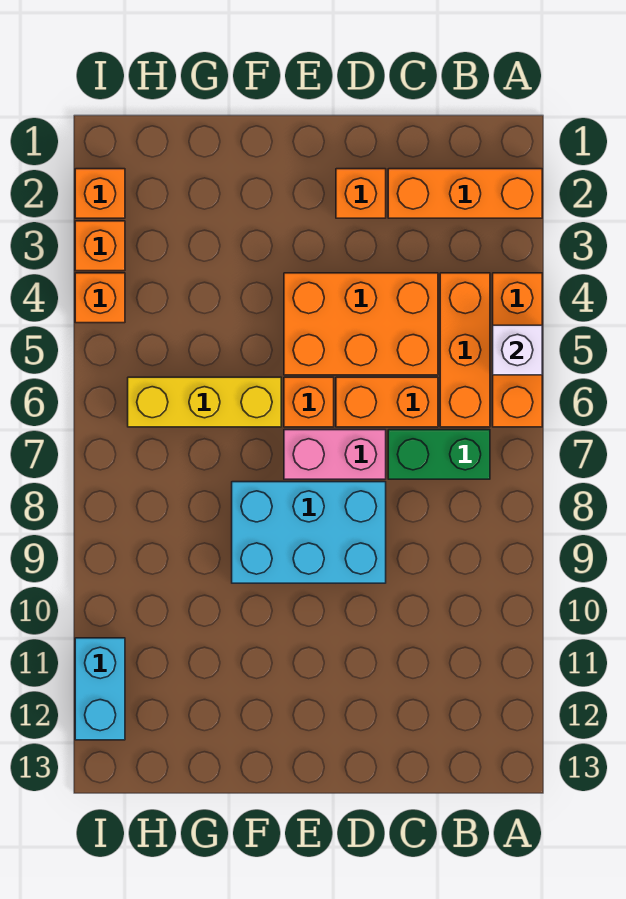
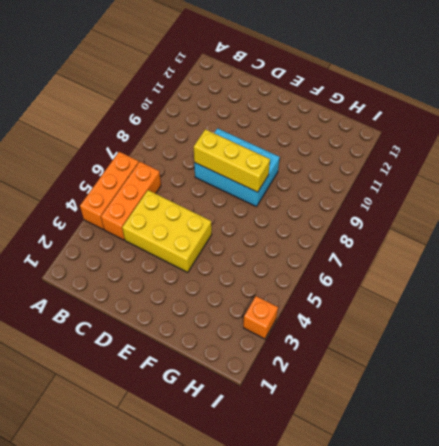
yellow 2x3 brick [122,190,212,272] -> orange 2x3 brick [284,273,438,375]
yellow 1x3 brick [194,129,270,192] -> yellow 1x3 brick moved to [128,377,281,427]
none -> orange 1x3 brick [388,169,542,218]
none -> green 1x2 brick [388,430,490,479]
none -> orange 1x2 brick [336,377,438,427]

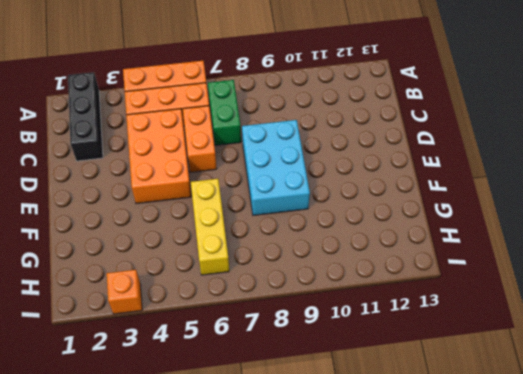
black 1x3 brick [68,72,103,161] -> orange 1x3 brick [388,169,542,218]
none -> orange 1x1 brick [336,169,386,218]
none -> pink 1x2 brick [284,430,386,479]
none -> orange 1x1 brick [284,377,334,427]

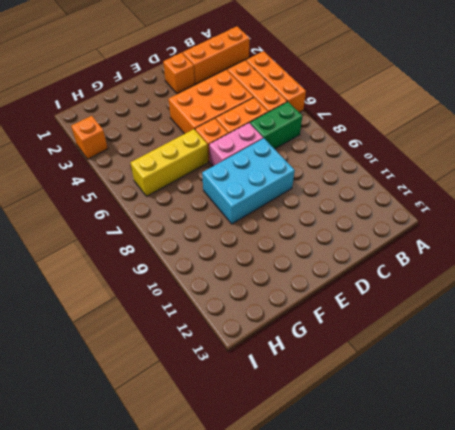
none -> orange 1x1 brick [75,169,125,218]
none -> orange 1x1 brick [75,273,125,323]
none -> cyan 1x2 brick [75,638,125,740]

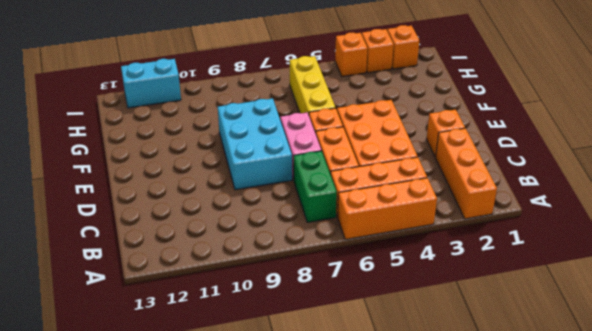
none -> white 1x1 brick [493,325,542,375]

